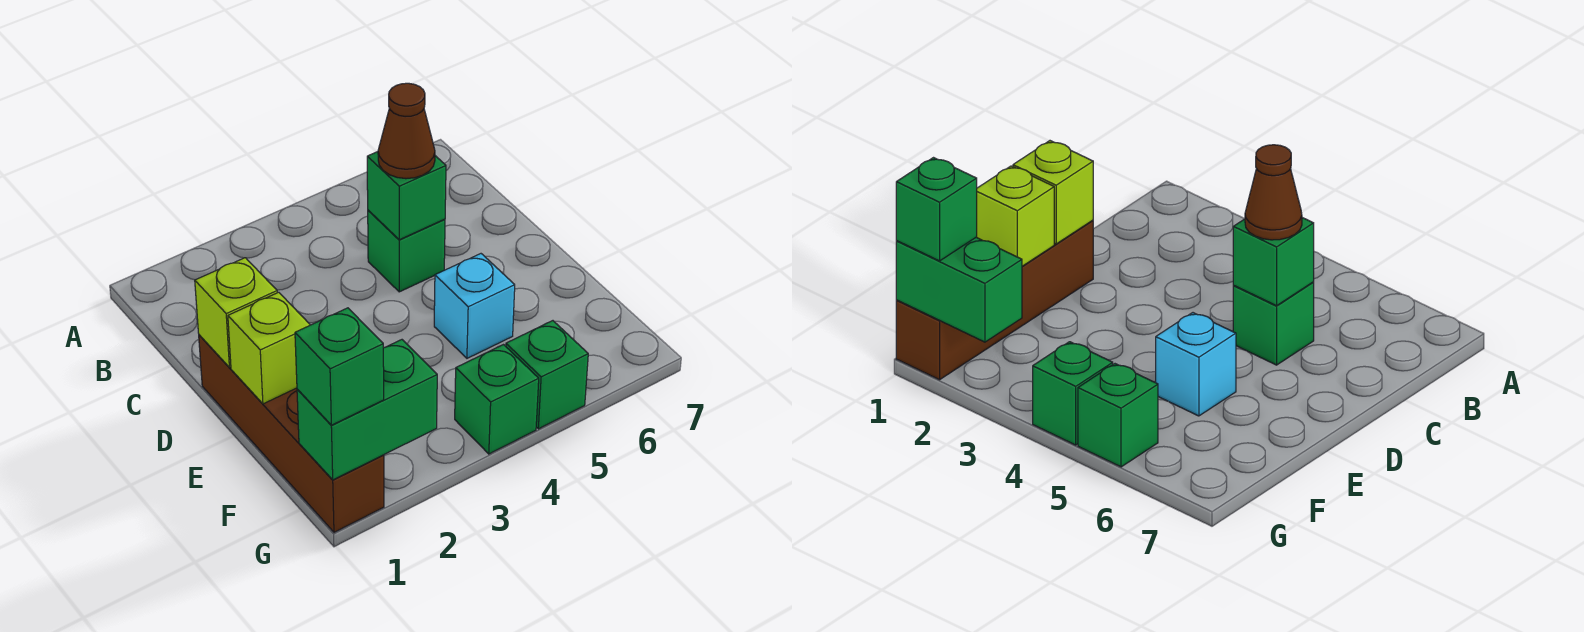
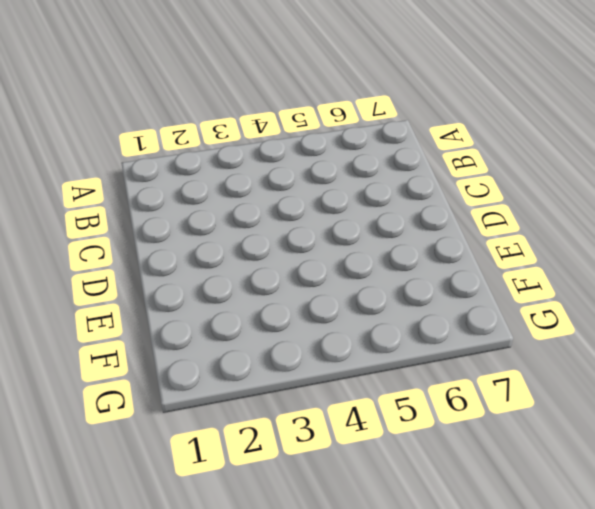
none -> green 1x1 brick [368,210,445,292]
none -> brown 1x4 brick [199,335,384,532]

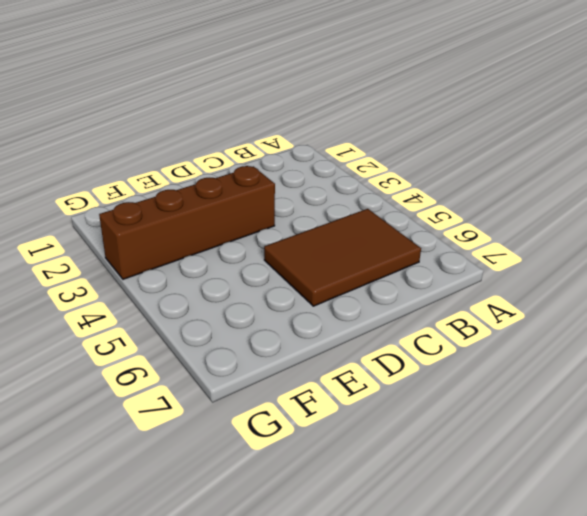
brown 2x3 tile [264,209,421,306] -> green 1x1 brick [368,210,445,292]
brown 1x4 brick [99,166,275,279] -> brown 1x4 brick moved to [199,335,384,532]
none -> cyan 1x1 brick [434,254,515,358]
none -> green 1x1 brick [455,345,539,454]

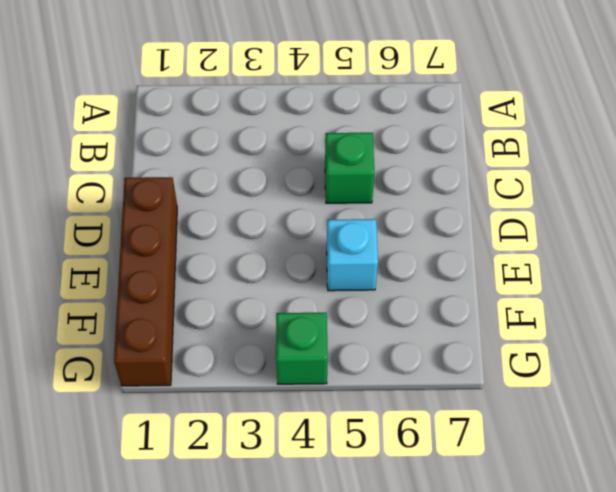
none -> green 1x1 brick [506,321,588,429]
none -> green 1x1 brick [367,152,446,240]

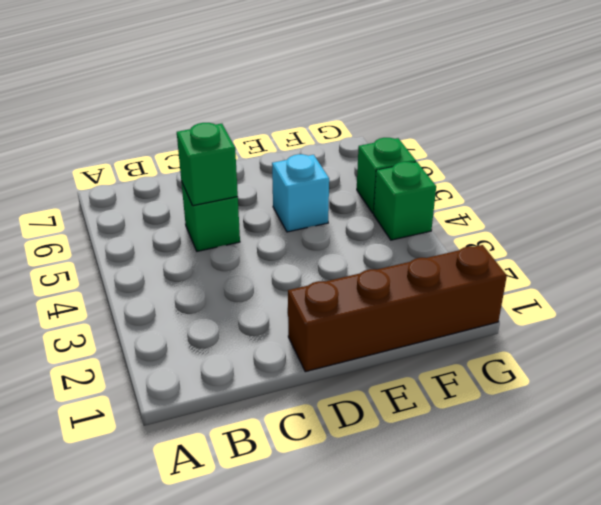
none -> lime 1x1 brick [195,258,277,368]
none -> lime 1x1 brick [228,292,310,404]

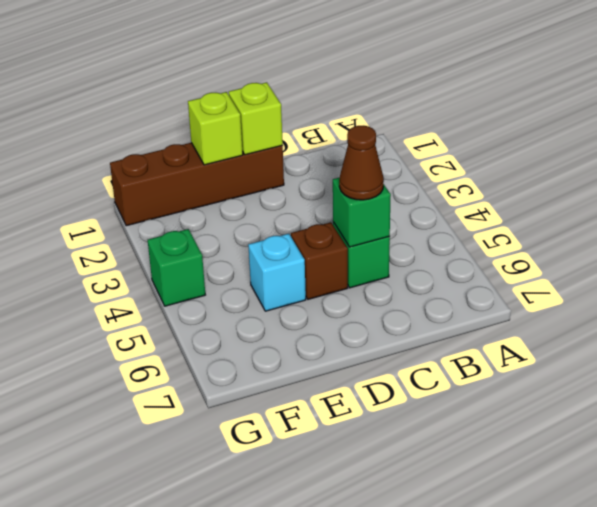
brown 1x1 brick [291,222,348,299] -> none
none -> green 1x1 brick [506,321,588,429]
none -> green 1x2 brick [297,340,437,480]

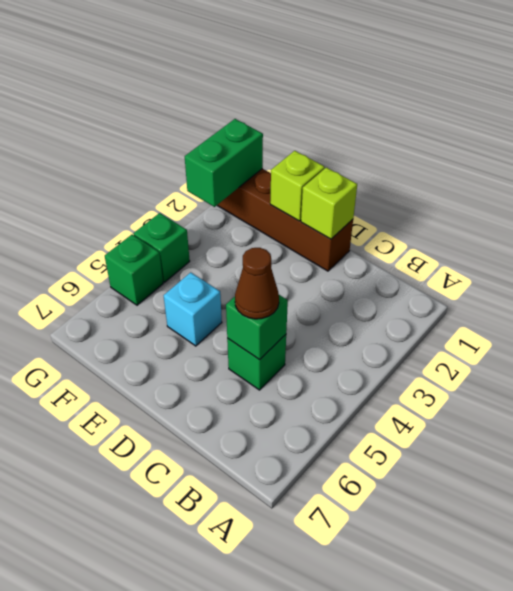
none -> green 1x1 brick [295,308,384,425]

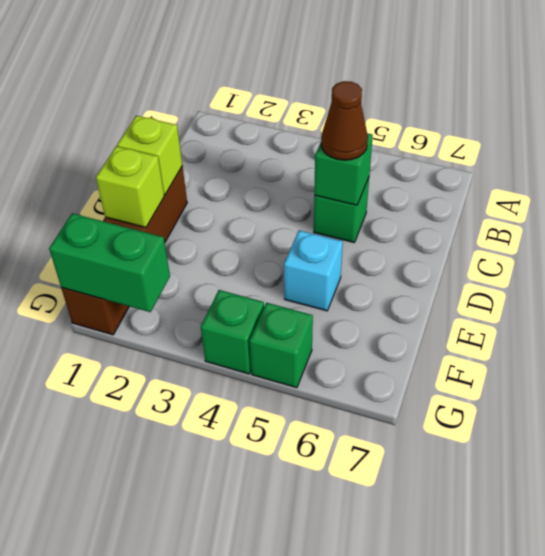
none -> green 1x1 brick [295,308,384,425]

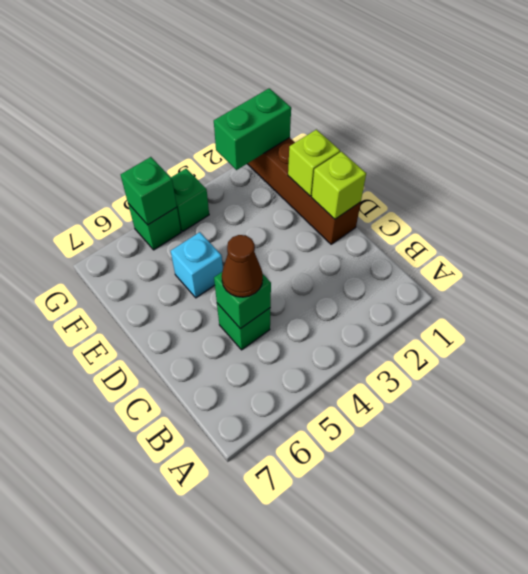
green 1x1 brick [121,157,177,225] -> green 1x1 brick moved to [295,308,384,425]

